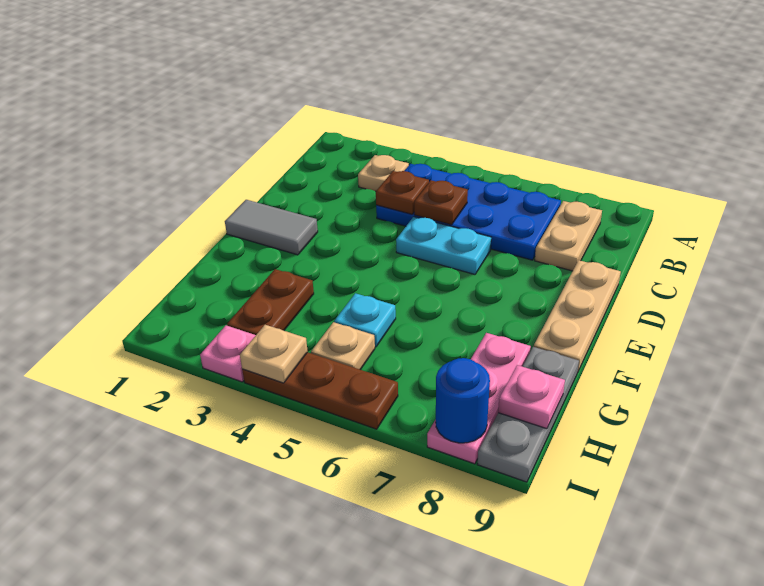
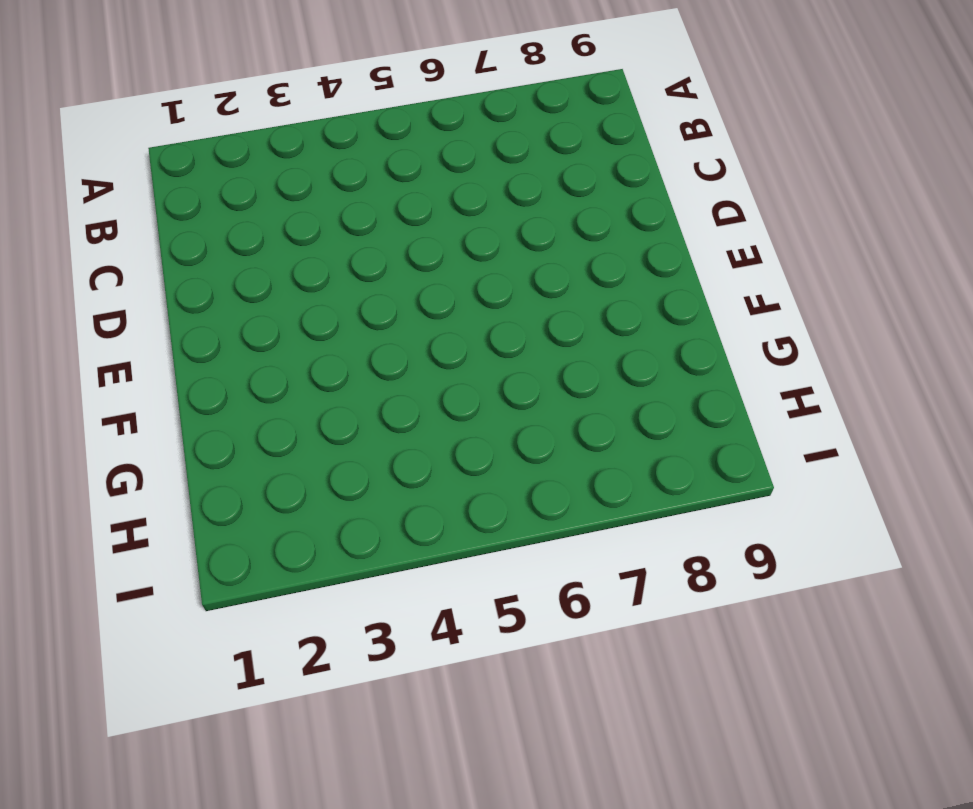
none -> tan 1x1 plate [358,155,409,191]
none -> blue 2x4 plate [376,164,561,260]
none -> tan 1x2 plate [535,201,602,271]

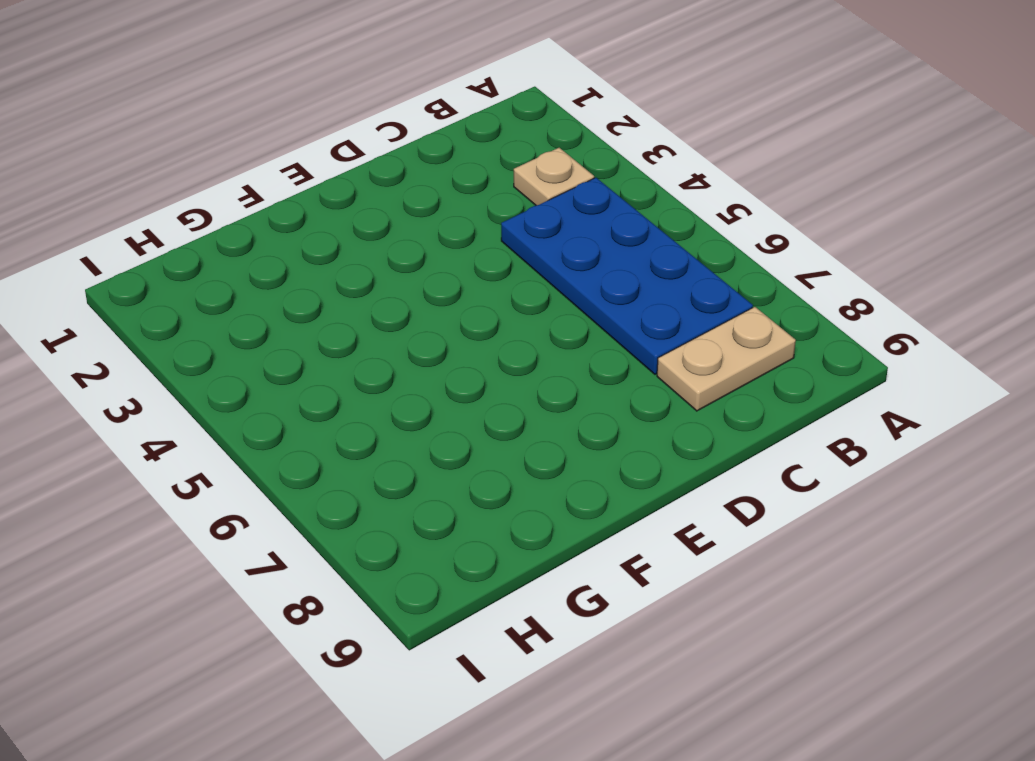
none -> cyan 1x2 plate [396,217,491,274]
none -> tan 1x3 plate [534,260,621,373]
none -> grey 1x2 tile [225,200,318,255]

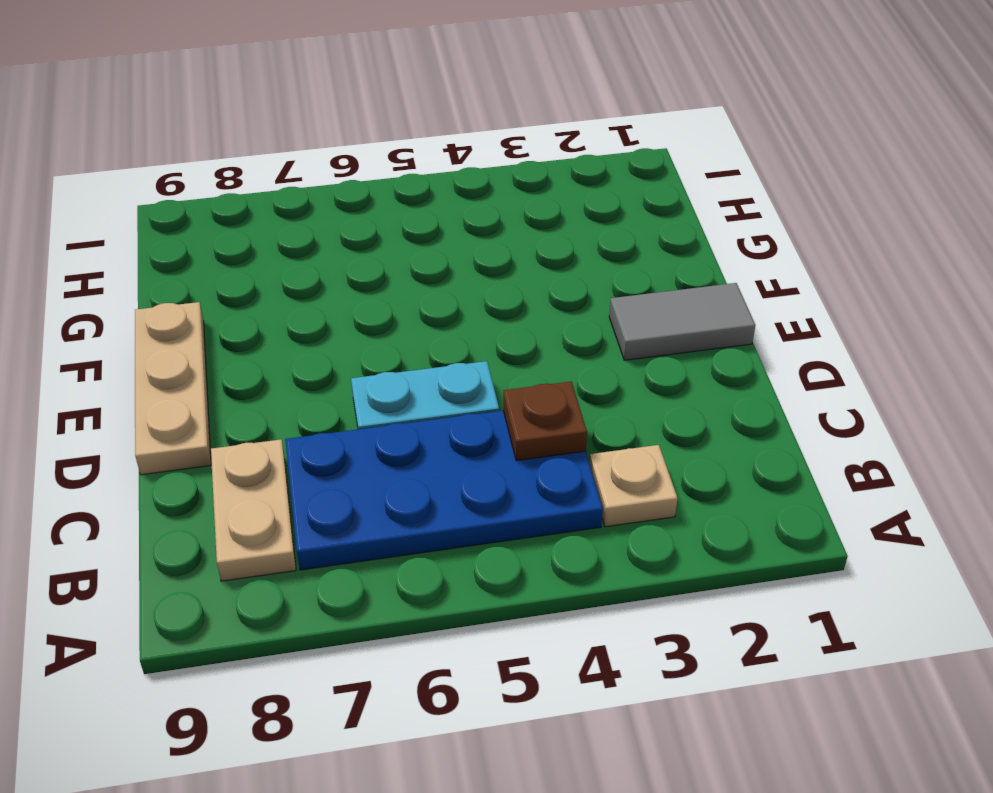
none -> brown 1x2 plate [227,269,314,335]
none -> cyan 1x1 plate [334,293,396,347]
none -> pink 1x3 plate [427,333,531,464]

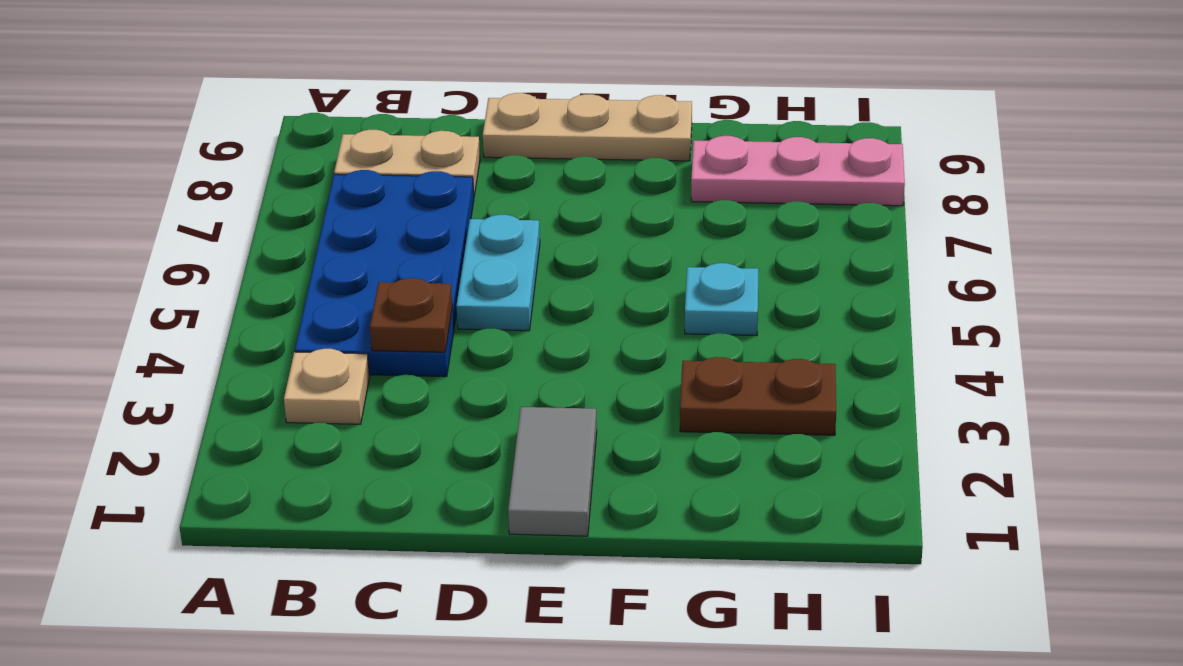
none -> grey 1x3 plate [477,347,579,482]
none -> tan 1x1 plate [311,322,375,370]
none -> pink 1x1 plate [200,325,256,382]

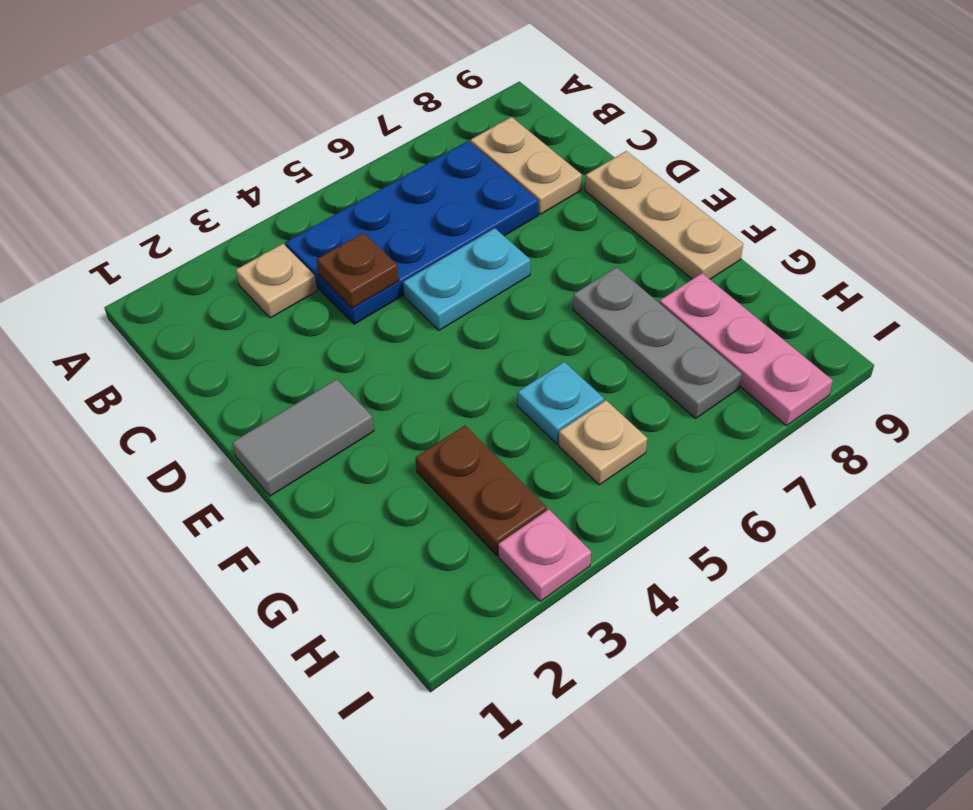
grey 1x3 plate [573,267,742,419] -> grey 1x3 plate moved to [477,347,579,482]
none -> brown 1x3 plate [242,352,398,429]
none -> brown 1x1 plate [414,180,468,225]
none -> pink 1x1 plate [498,365,565,429]

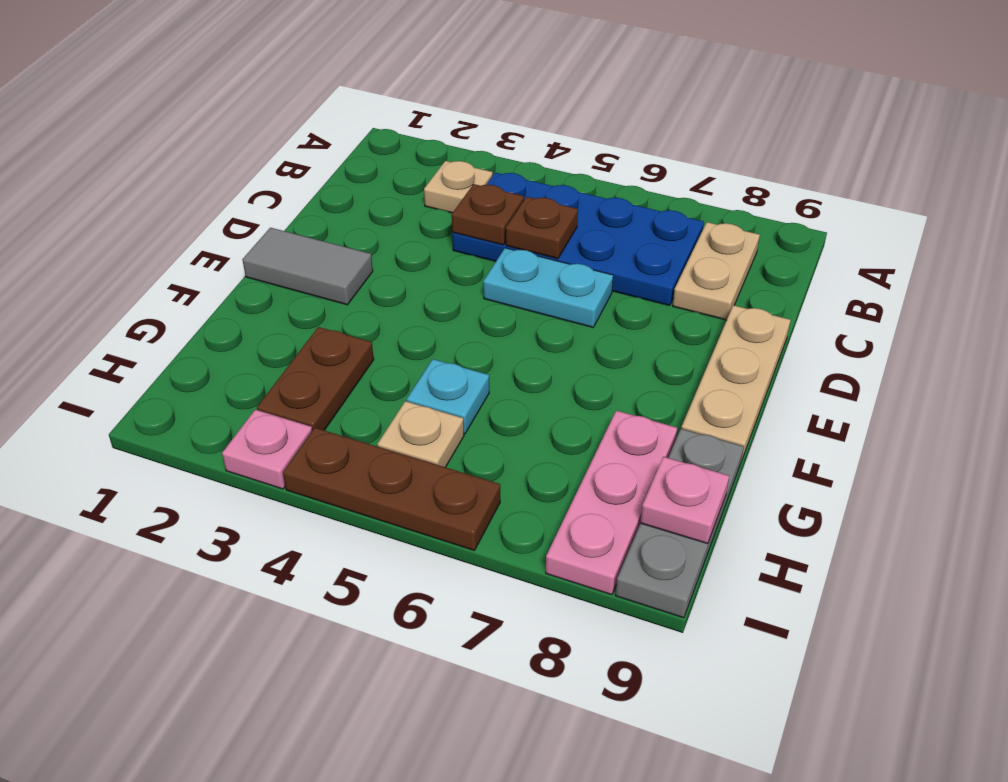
none -> tan 1x1 plate [240,325,308,383]
none -> blue 1x1 round brick [436,358,490,443]

